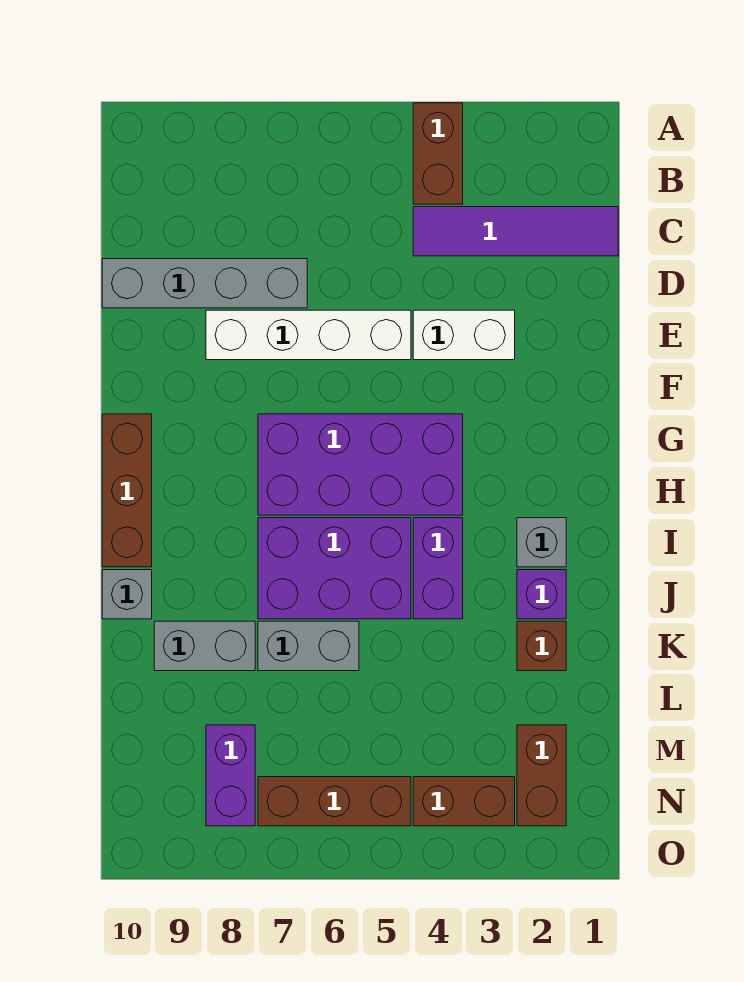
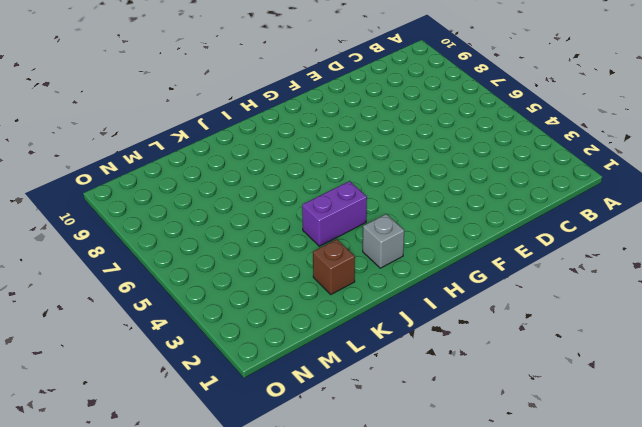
none -> brown 1x2 brick [413,103,463,204]
none -> purple 1x4 tile [413,207,618,256]
none -> grey 1x4 brick [102,259,307,308]

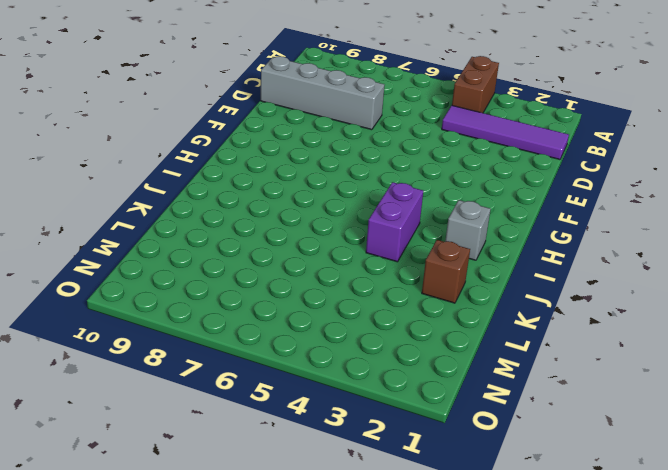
none -> white 1x2 brick [413,310,515,360]
none -> white 1x4 brick [206,310,411,360]
none -> purple 2x4 brick [258,414,463,515]

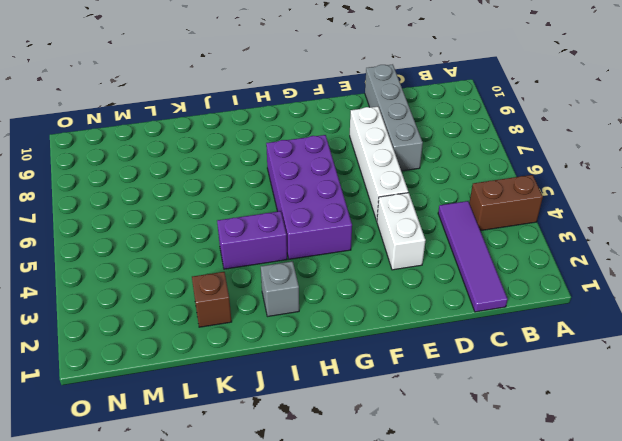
none -> brown 1x3 brick [102,414,152,567]
none -> purple 2x3 brick [258,518,411,619]
none -> purple 1x1 brick [517,570,566,619]

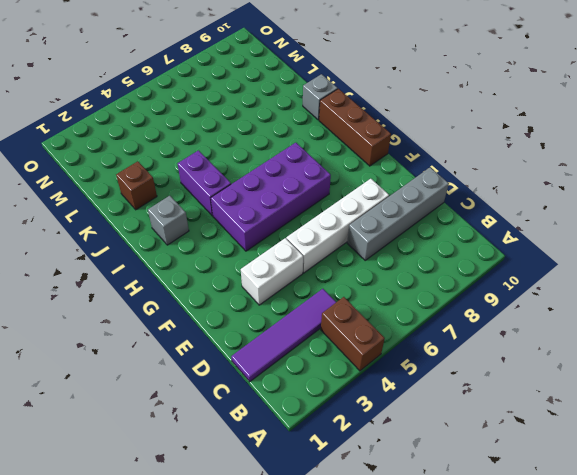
none -> purple 2x3 brick [258,518,411,619]
none -> purple 1x1 brick [517,570,566,619]
none -> grey 1x2 brick [258,621,359,671]

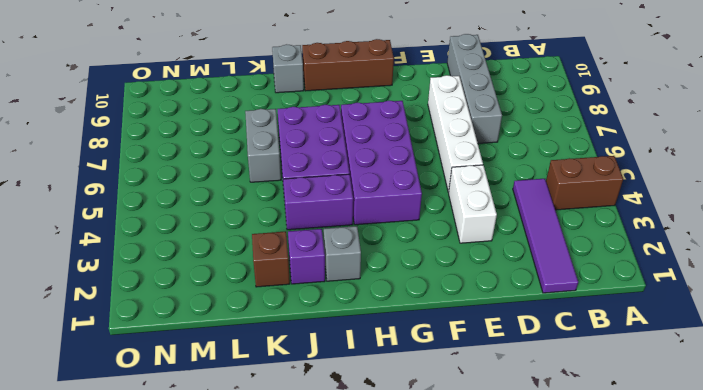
none -> grey 1x2 brick [154,621,255,671]
none -> brown 1x2 brick [517,725,566,826]
none -> purple 1x2 brick [206,725,255,826]

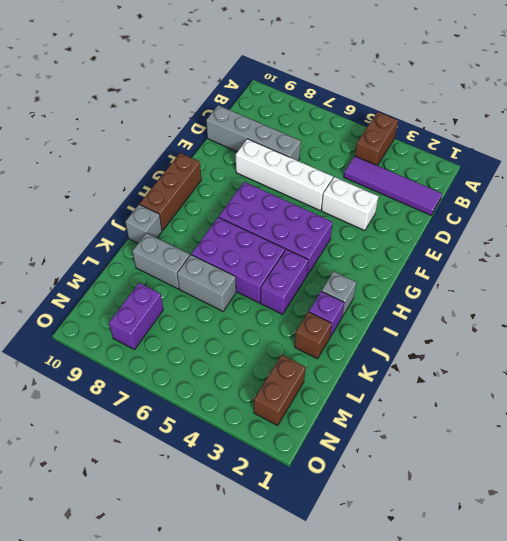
none -> brown 1x2 brick [413,777,515,826]
none -> brown 1x3 brick [258,777,411,826]

